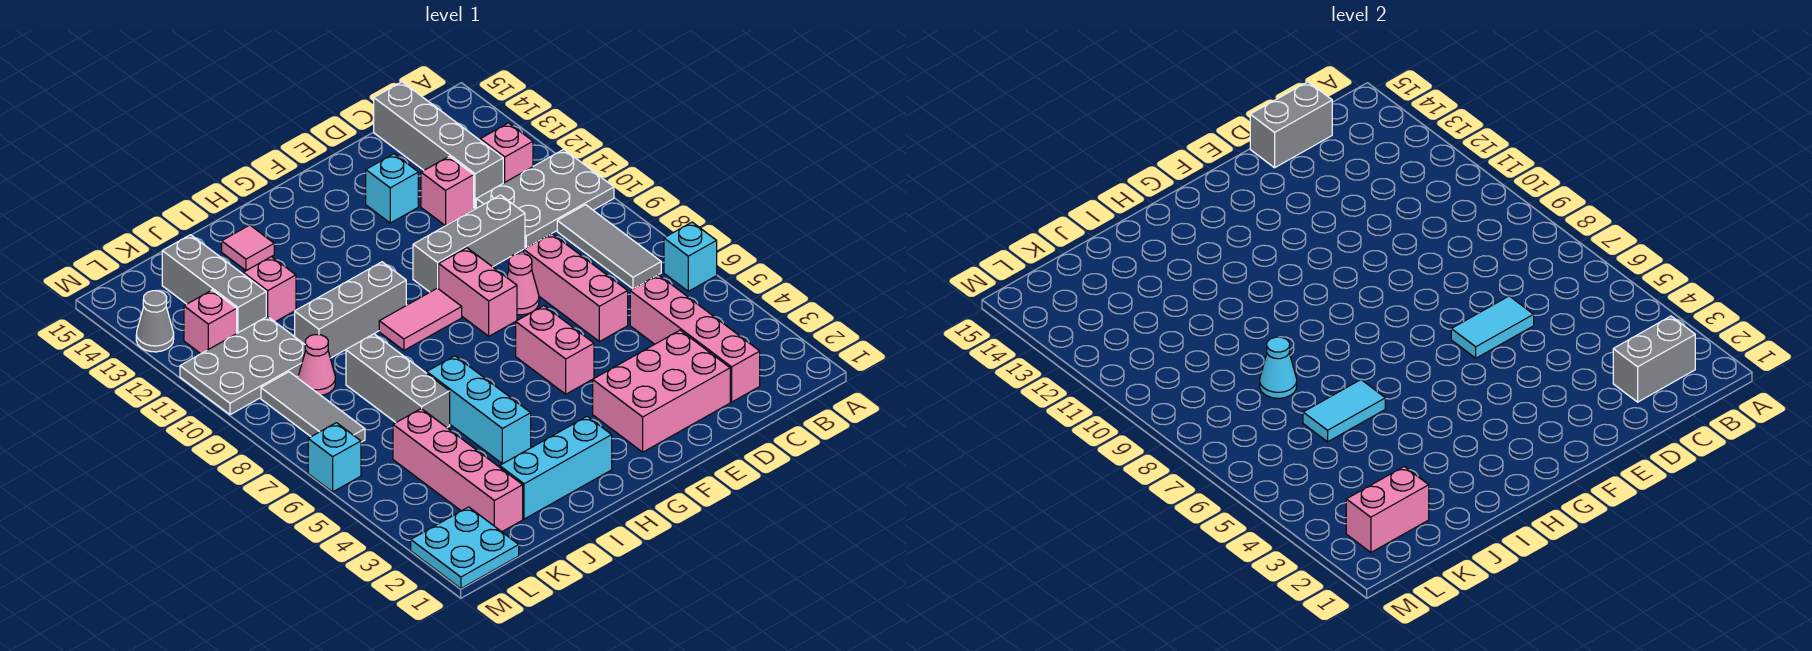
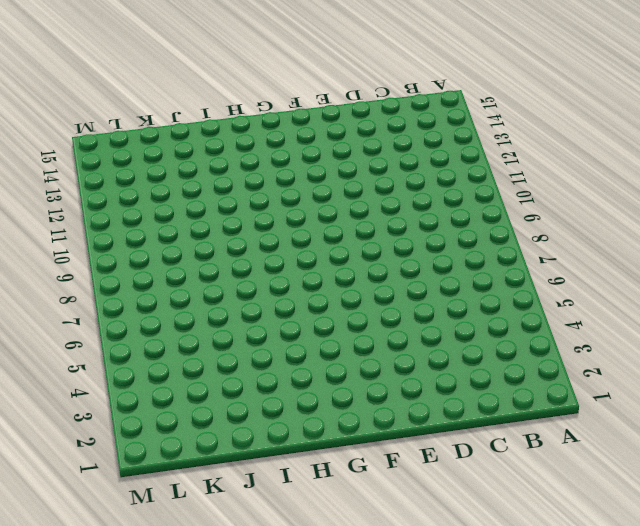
none -> cyan 1x1 brick [664,222,717,291]
none -> grey 2x3 plate [476,149,614,248]
none -> grey 1x3 tile [557,205,661,289]
none -> pink 1x1 brick [480,123,533,183]

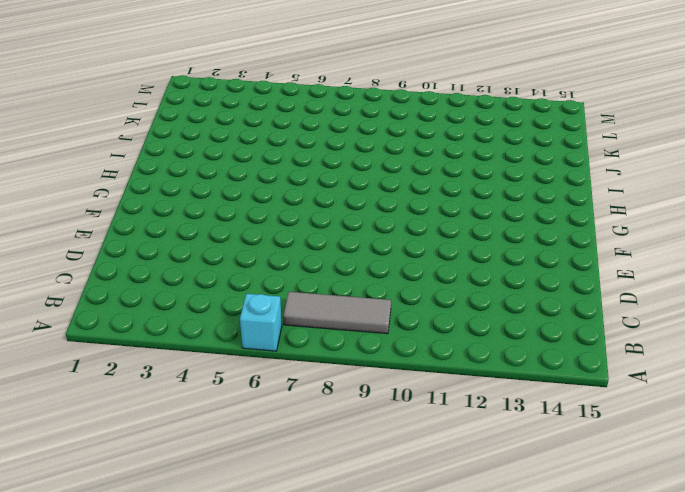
none -> grey 2x3 plate [476,149,614,248]
none -> pink 1x1 brick [480,123,533,183]
none -> pink 1x4 brick [630,275,760,402]
none -> grey 1x4 brick [374,82,503,209]

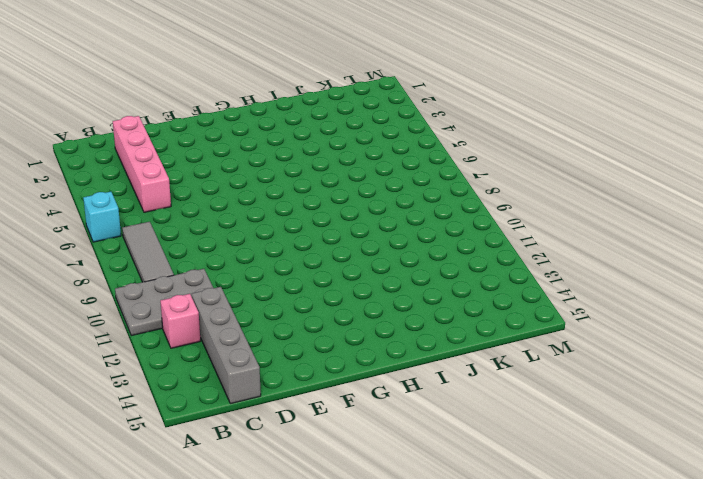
none -> pink 2x3 brick [593,330,730,452]
none -> pink 1x3 brick [524,234,628,342]
none -> grey 1x3 brick [413,195,525,292]
none -> pink 1x1 brick [421,156,474,226]

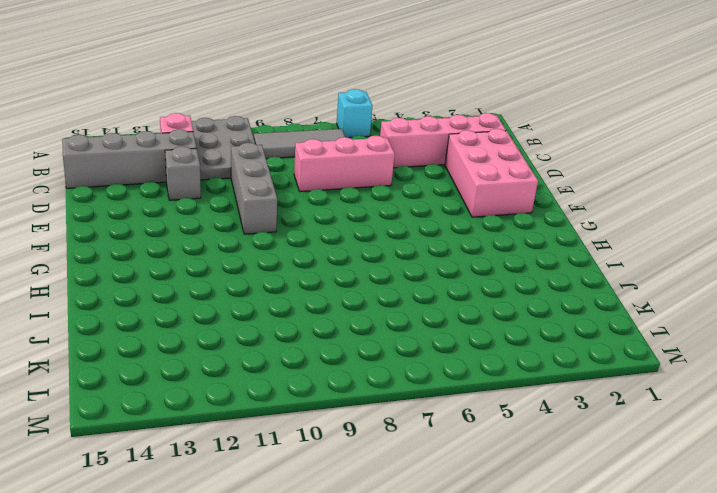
grey 1x1 brick [165,146,201,200] -> pink 1x1 brick [421,156,474,226]
none -> pink 1x1 cone [507,253,539,315]
none -> cyan 1x1 brick [366,154,418,223]
none -> pink 1x2 brick [516,306,594,394]
none -> pink 1x2 brick [439,248,517,336]

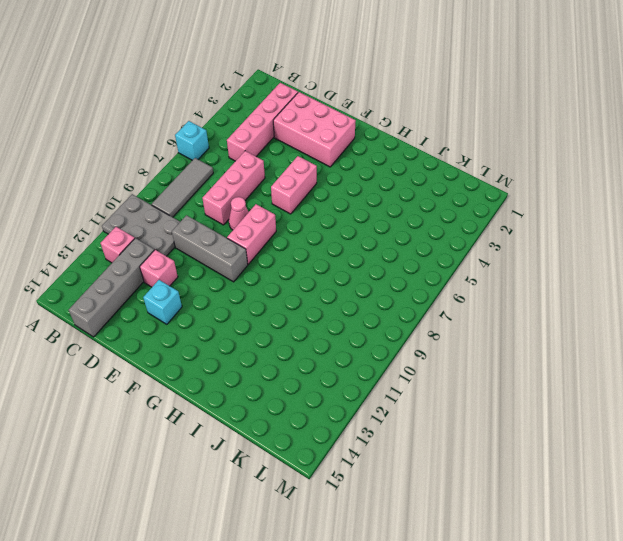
none -> pink 1x2 tile [379,288,462,350]
none -> cyan 1x3 brick [500,416,612,519]
none -> grey 1x3 brick [295,262,406,358]
none -> cyan 1x3 brick [427,356,531,464]

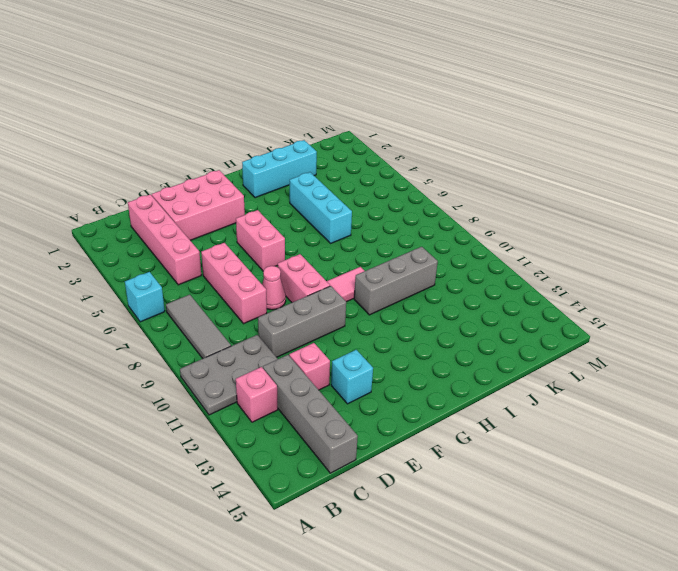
none -> pink 1x1 tile [222,225,274,271]
none -> grey 1x3 brick [346,334,450,427]
none -> pink 1x1 brick [243,257,296,322]
none -> pink 1x4 brick [393,409,523,532]

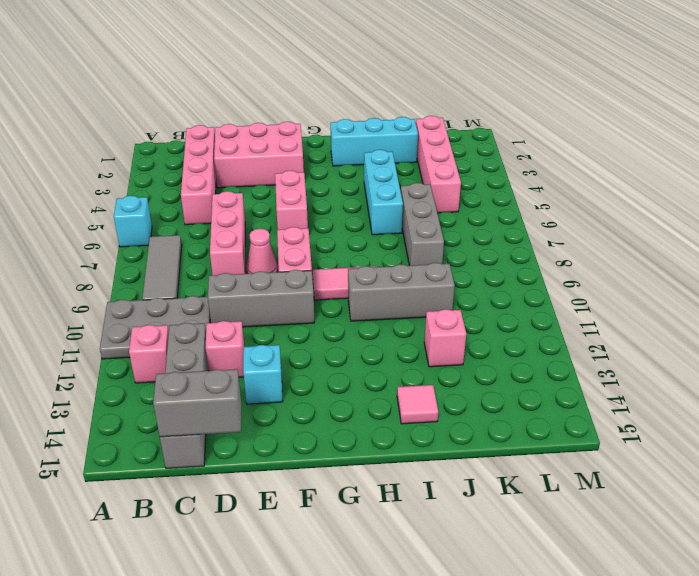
none -> pink 1x1 cone [298,335,335,395]
none -> grey 2x3 plate [180,316,306,415]
none -> grey 1x3 brick [162,235,266,333]
none -> cyan 2x2 plate [411,507,519,588]

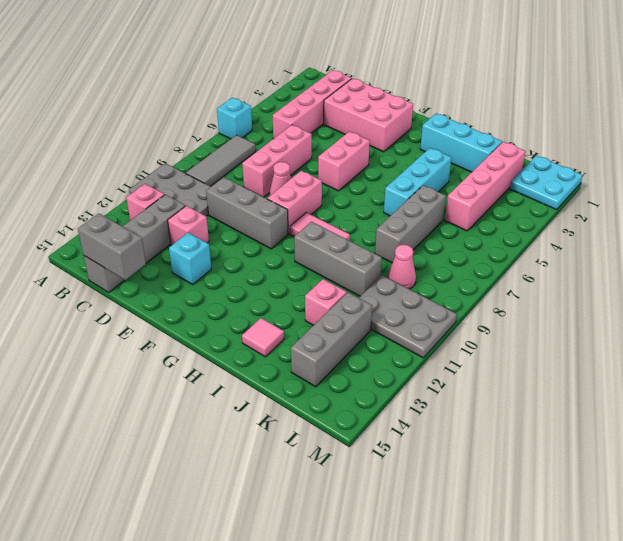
none -> grey 1x3 tile [261,372,365,442]
none -> pink 1x1 brick [184,290,237,354]
none -> cyan 1x1 brick [308,423,361,492]
none -> grey 1x1 cone [136,291,174,352]

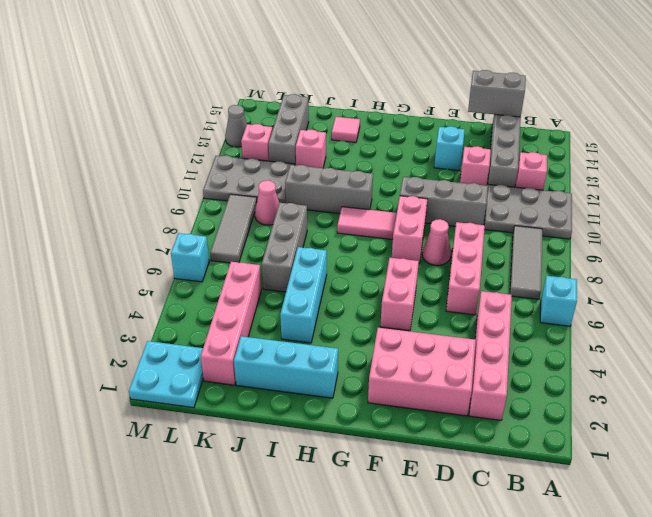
none -> grey 1x2 brick [1613,316,1695,402]
none -> cyan 1x2 tile [1451,296,1534,358]
none -> cyan 1x2 tile [1303,380,1385,442]
none -> cyan 1x1 cone [1260,337,1297,398]

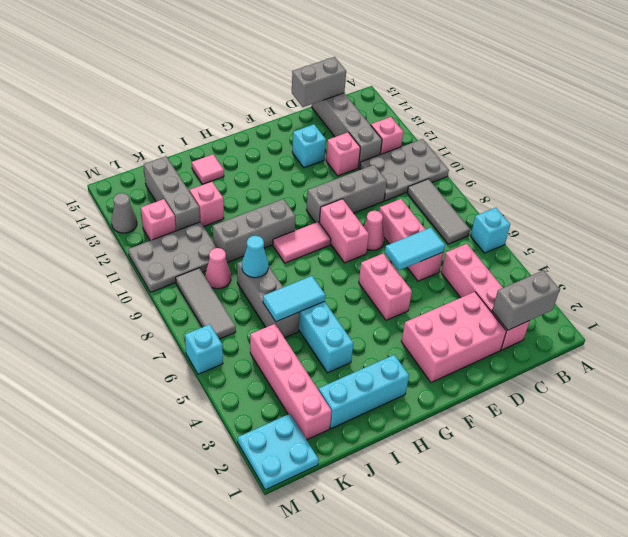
none -> pink 1x2 brick [1346,467,1429,552]

